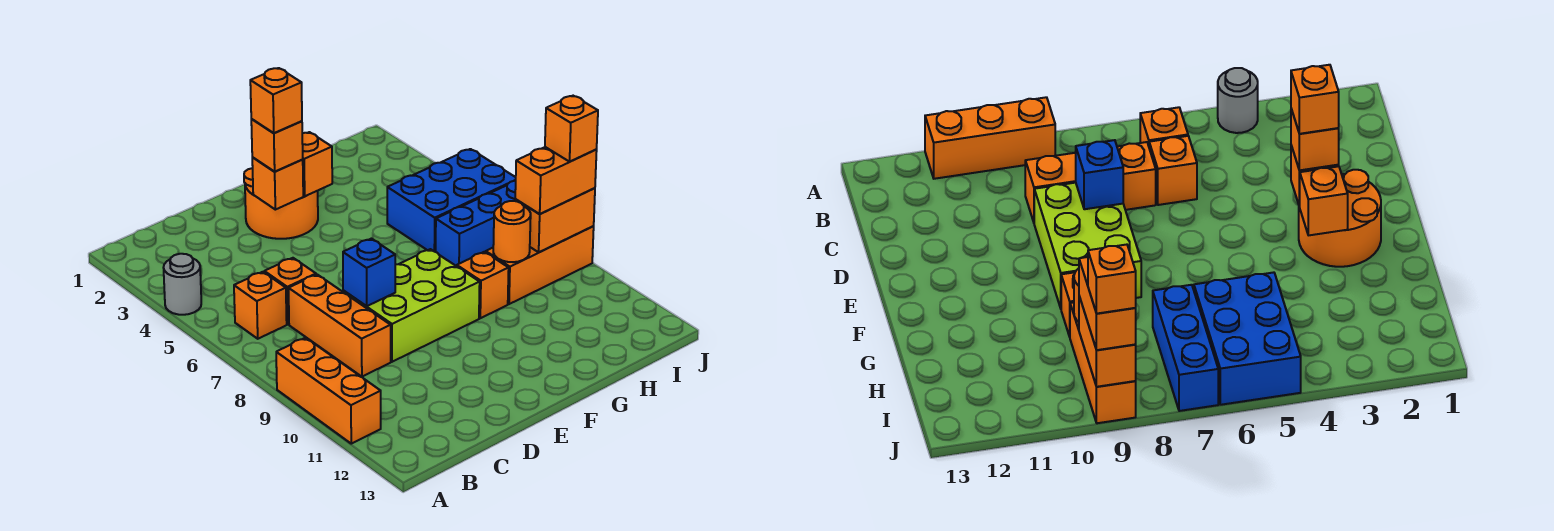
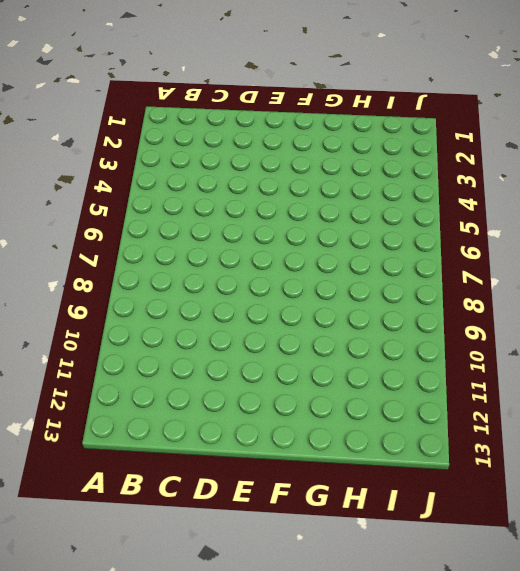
none -> grey 1x1 round brick [163,254,201,315]
none -> orange 1x3 brick [276,338,381,444]
none -> orange 1x1 brick [234,272,287,339]

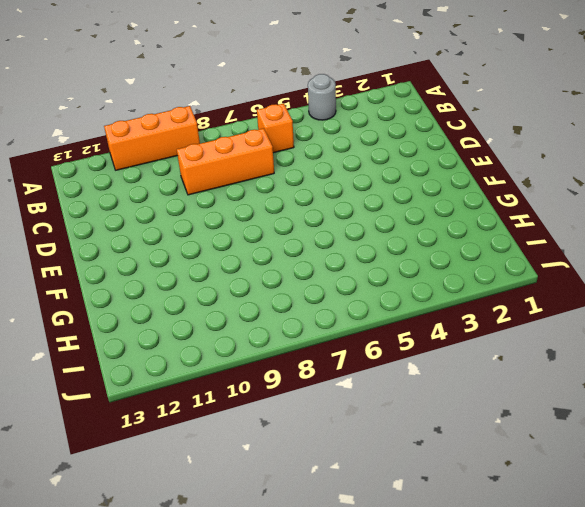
none -> orange 1x1 brick [264,258,316,324]
none -> lime 2x3 brick [343,249,480,362]
none -> orange 2x2 round brick [244,168,318,239]

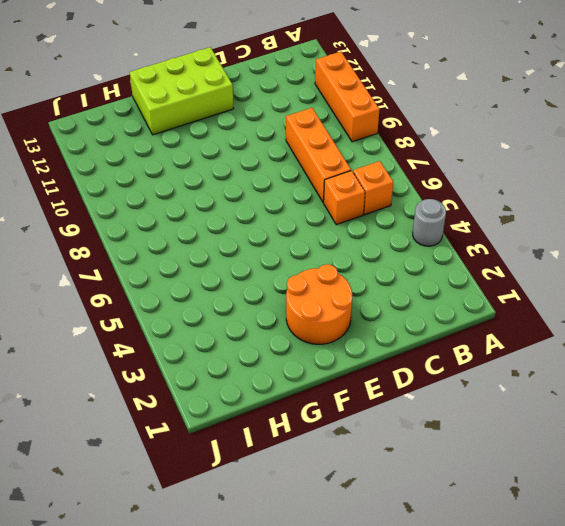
lime 2x3 brick [130,47,234,135] -> lime 2x3 brick moved to [343,249,480,362]
none -> orange 1x1 brick [457,252,509,318]
none -> blue 2x3 brick [387,149,516,252]
none -> blue 1x3 brick [436,181,516,266]

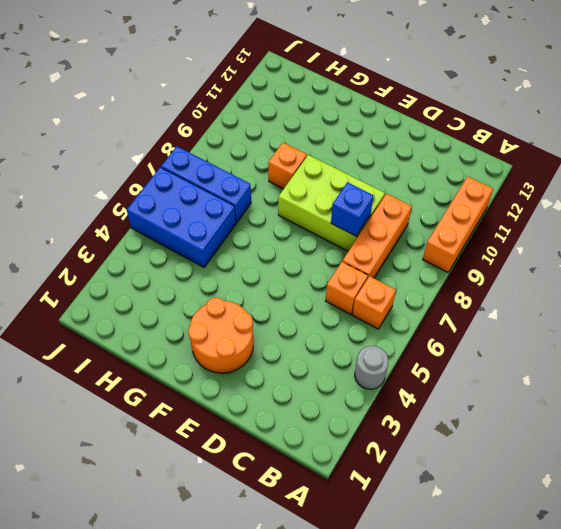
none -> orange 1x3 brick [486,226,594,304]
none -> orange 1x1 brick [252,157,303,210]
none -> orange 1x1 brick [302,132,332,196]

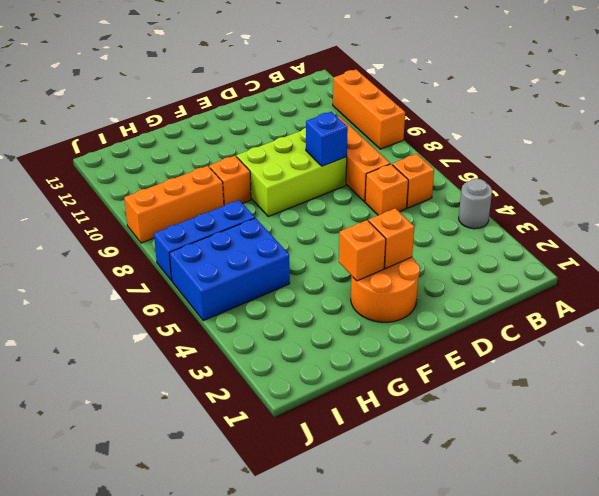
none -> orange 1x1 round brick [493,201,531,262]
none -> orange 1x2 brick [515,188,595,252]
none -> orange 1x1 brick [251,119,303,172]

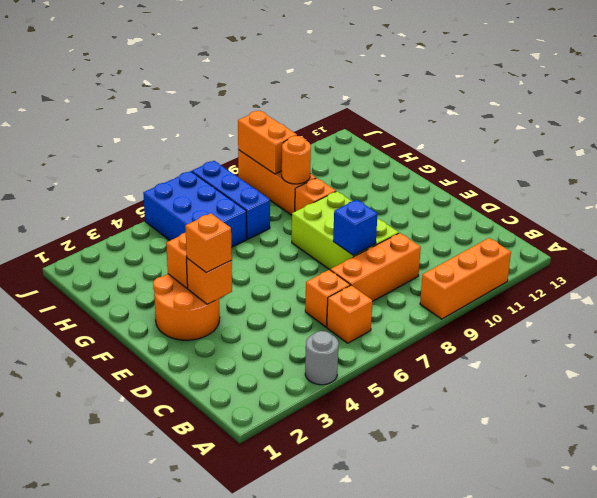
none -> orange 1x2 brick [515,147,597,214]
none -> orange 1x1 brick [250,68,302,133]
none -> orange 1x1 brick [545,96,598,162]

